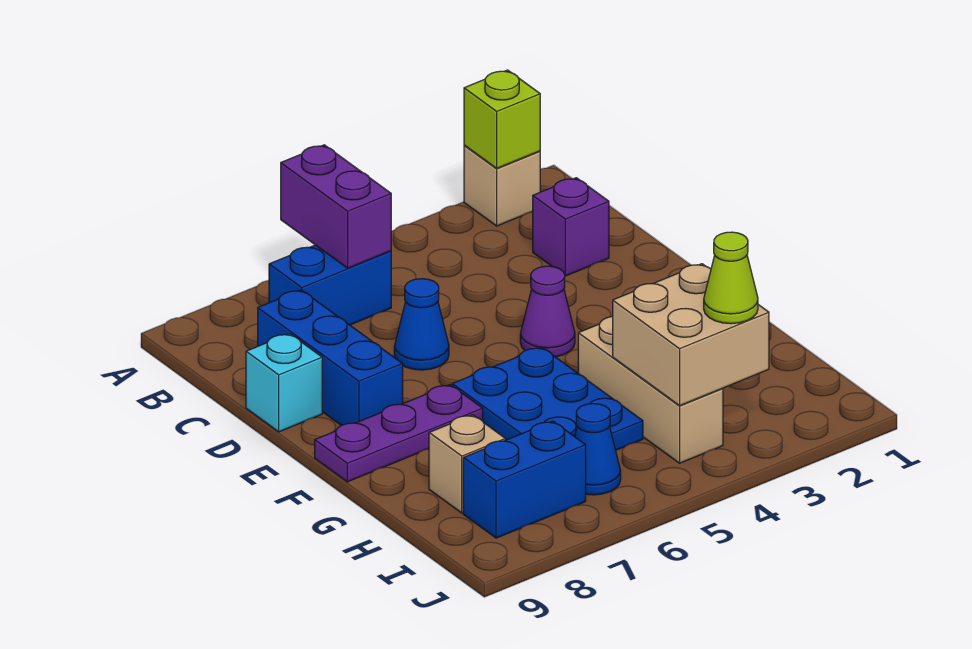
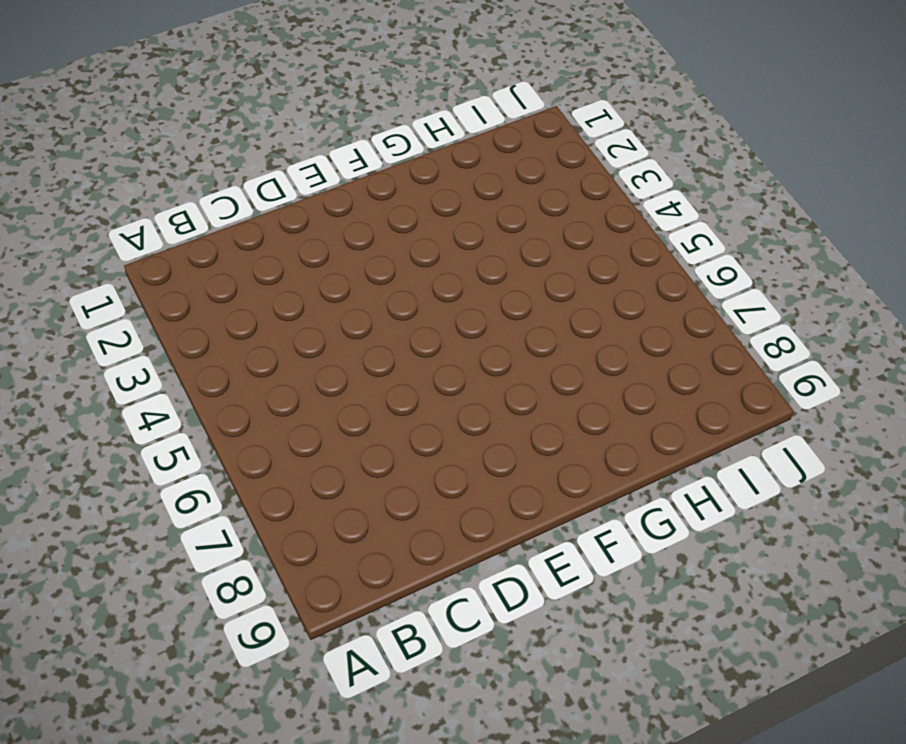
none -> tan 1x1 brick [464,145,540,226]
none -> blue 1x2 brick [269,245,391,325]
none -> purple 1x1 brick [533,178,609,276]

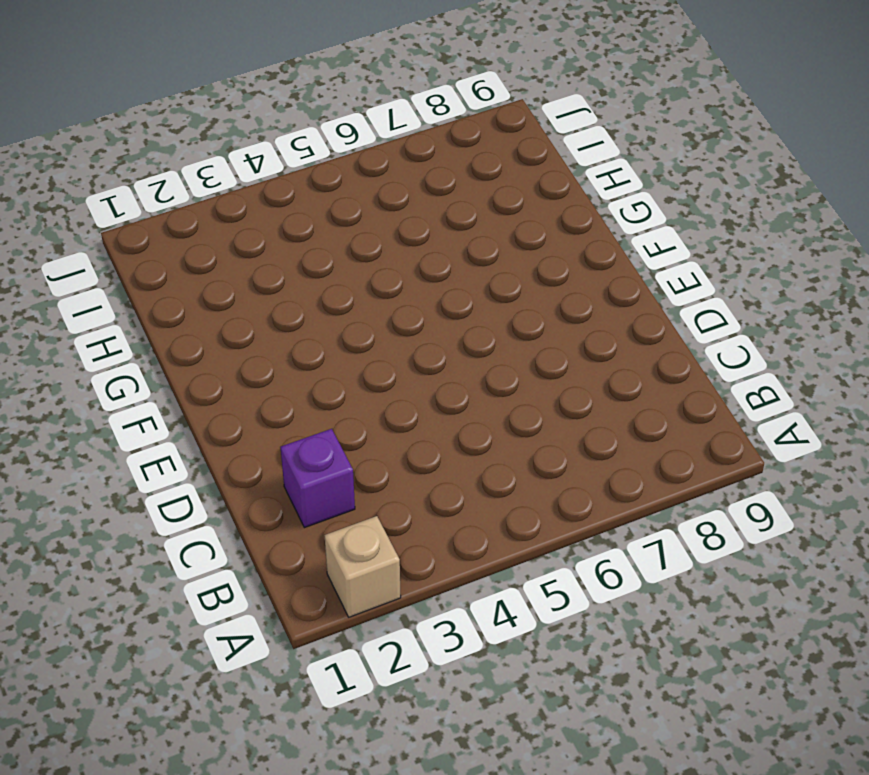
none -> blue 1x2 brick [269,245,391,325]
none -> blue 1x3 brick [258,290,403,426]
none -> blue 1x1 cone [394,279,449,370]

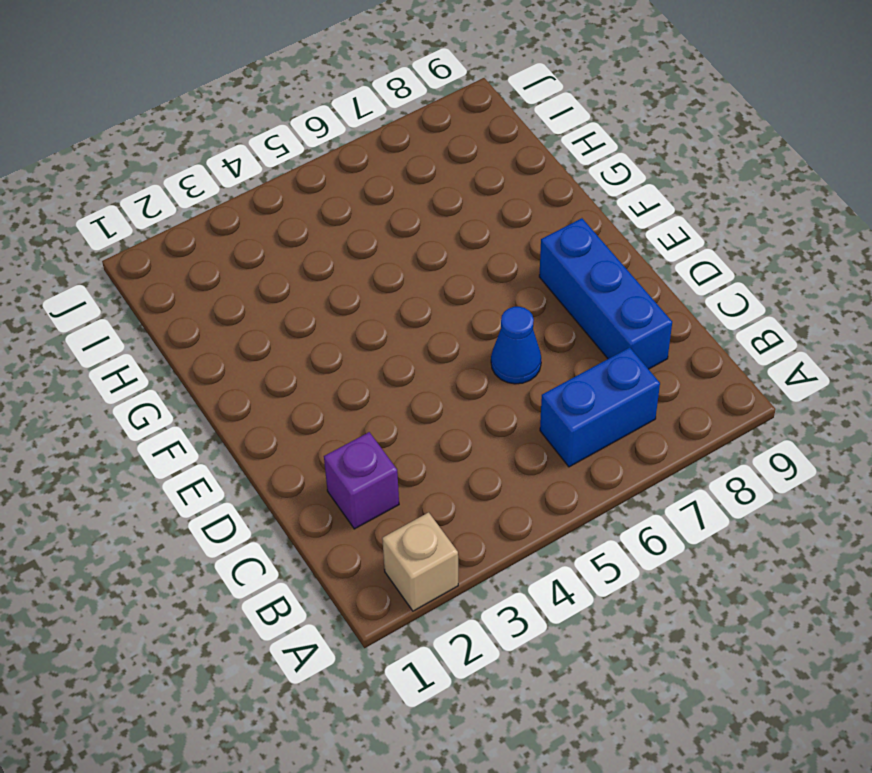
none -> cyan 1x1 brick [246,334,322,432]
none -> purple 1x1 cone [520,266,575,357]
none -> blue 2x3 plate [452,347,643,450]

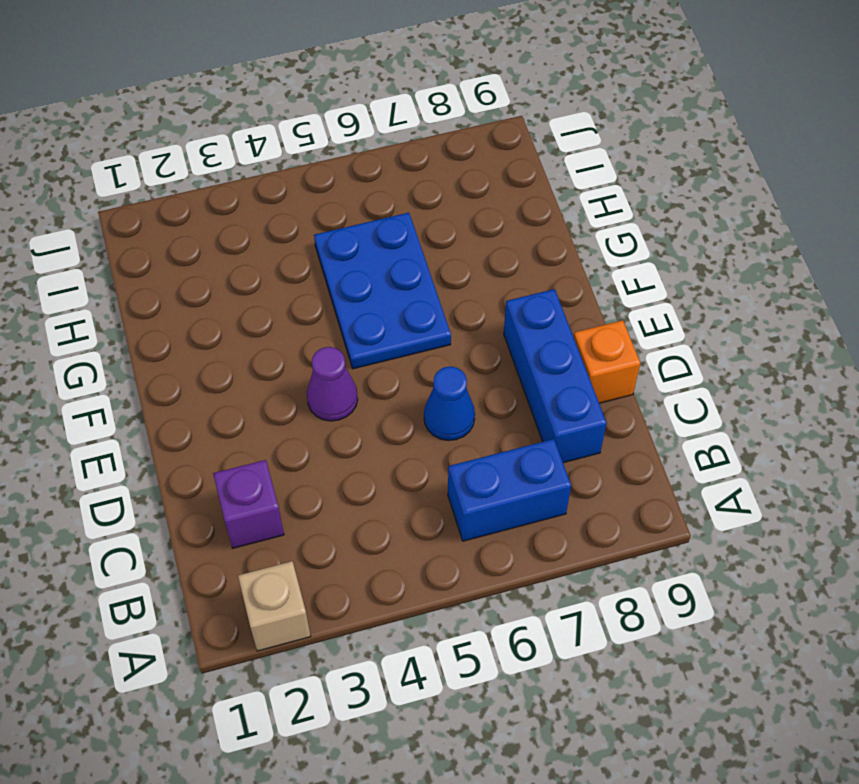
orange 1x1 brick [574,320,640,403] -> cyan 1x1 brick [246,334,322,432]
none -> purple 1x3 plate [315,385,483,482]
none -> tan 1x3 brick [578,316,723,463]
none -> tan 1x1 brick [429,415,505,513]

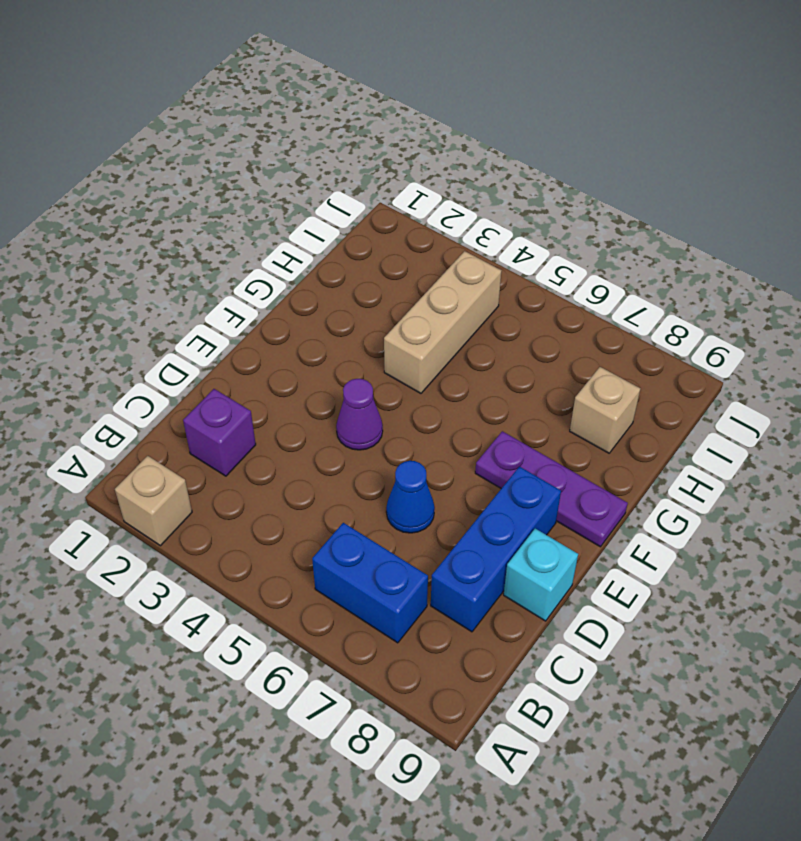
none -> blue 2x3 plate [452,347,643,450]
none -> blue 1x1 cone [575,404,621,495]
none -> blue 1x2 brick [463,421,586,538]

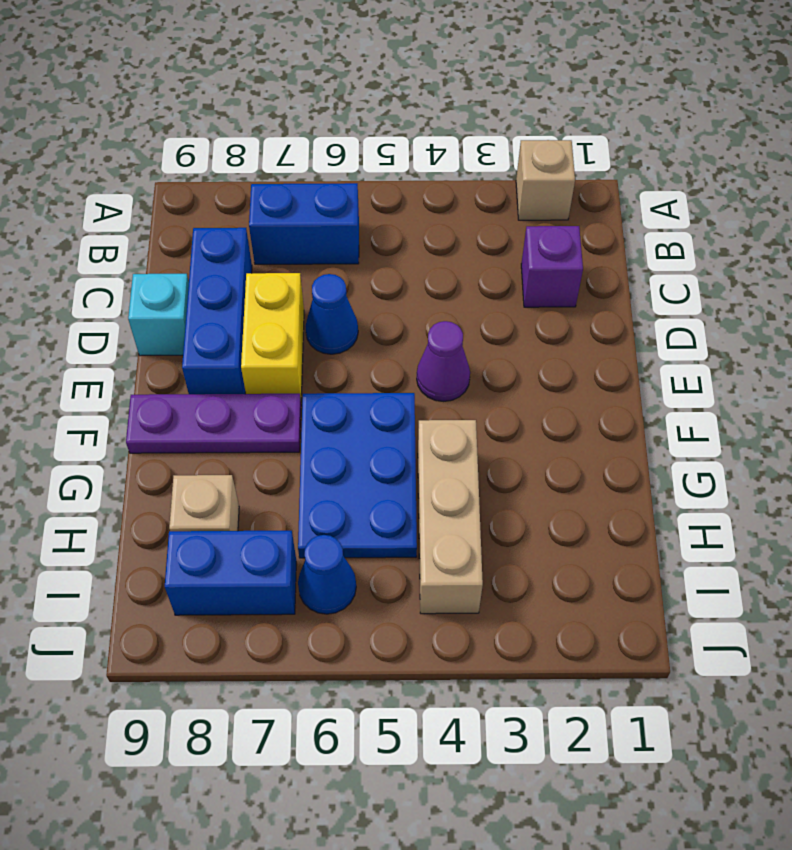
yellow 1x2 brick [241,273,304,398] -> none
none -> lime 1x1 brick [464,70,540,168]
none -> purple 1x2 brick [281,145,391,268]
none -> tan 2x2 brick [613,264,769,406]

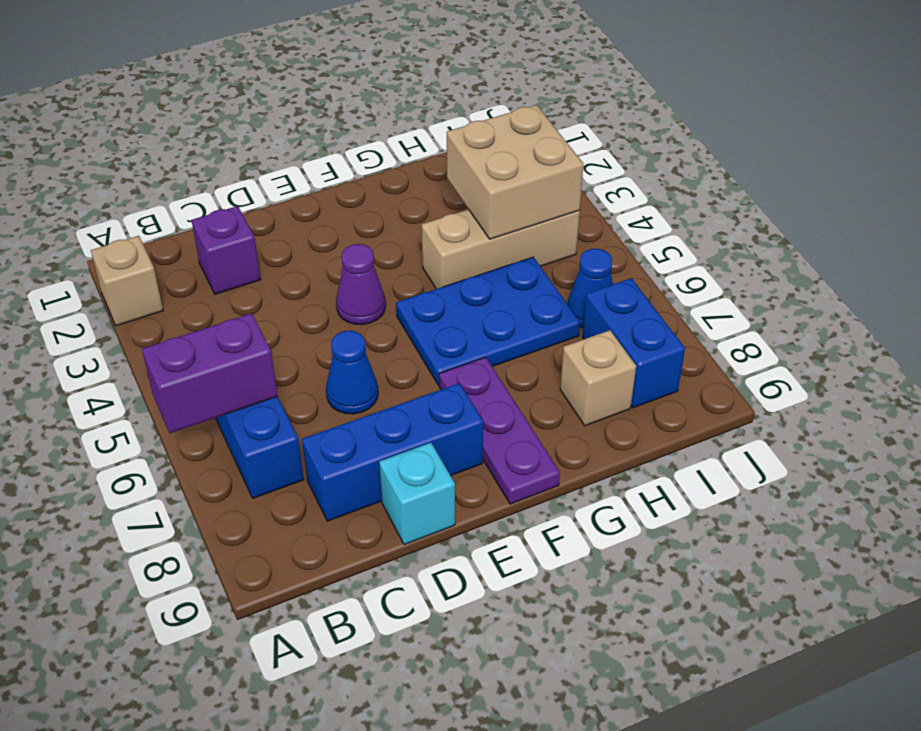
none -> lime 1x1 brick [464,70,540,168]
none -> lime 1x1 cone [704,232,758,324]

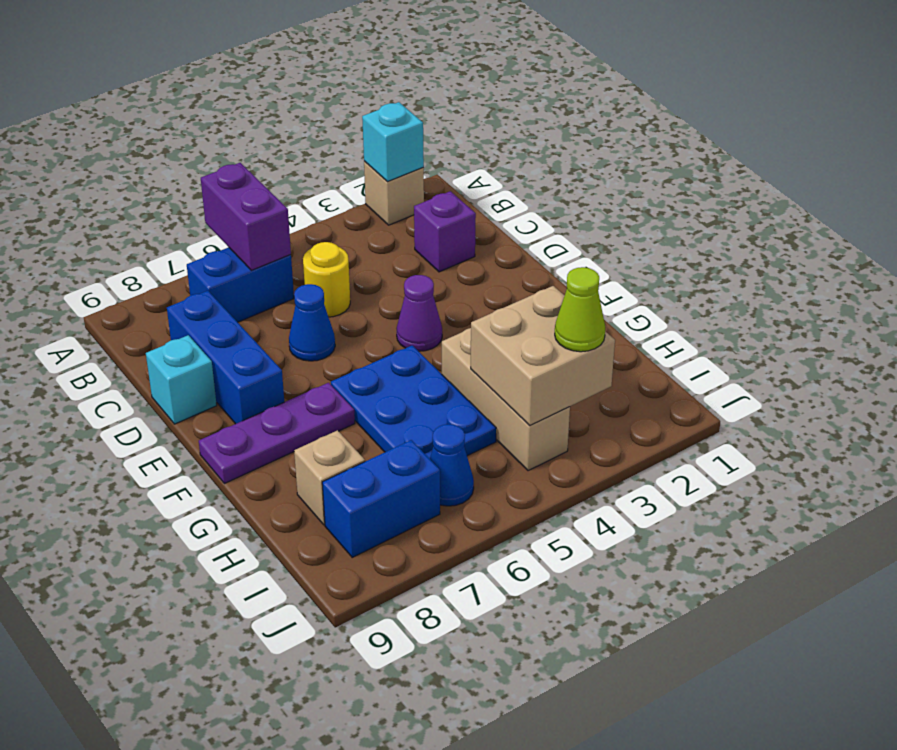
cyan 1x1 brick [362,102,424,182] -> lime 1x1 brick [464,70,540,168]
yellow 1x1 round brick [303,242,350,317] -> none

